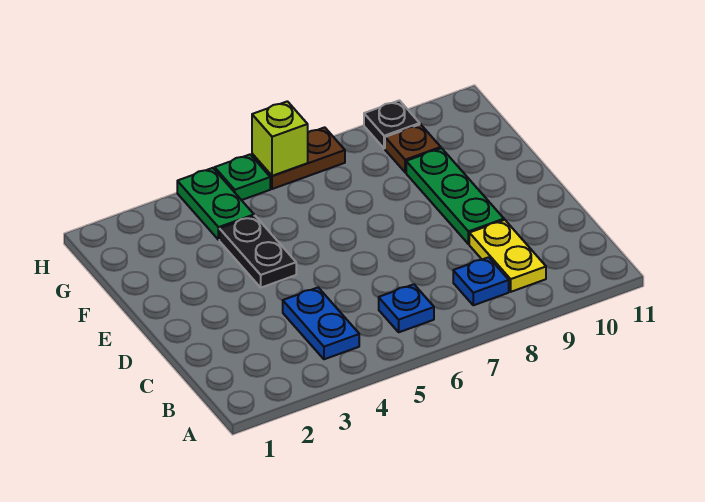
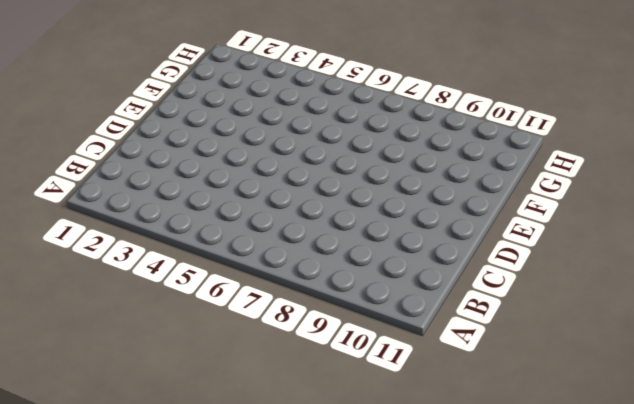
none -> blue 1x2 plate [283,288,359,359]
none -> blue 1x1 plate [379,284,434,332]
none -> blue 1x1 plate [453,257,509,305]

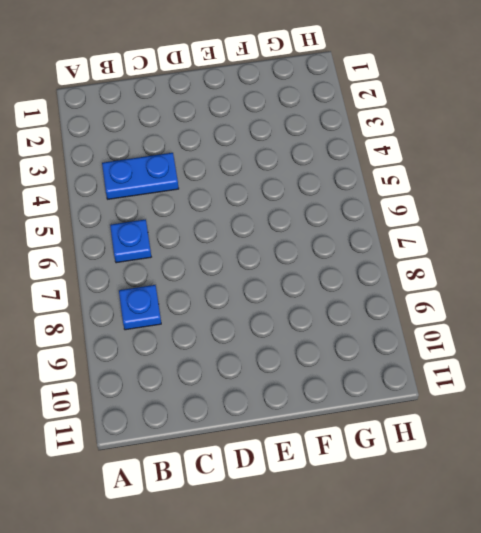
none -> yellow 1x2 plate [469,220,546,292]
none -> green 1x3 plate [406,148,504,244]
none -> black 1x2 plate [219,216,296,288]

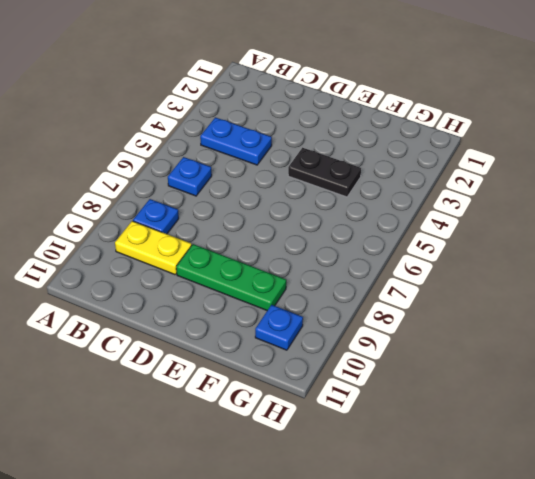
blue 1x1 plate [255,305,303,350] -> none
none -> green 1x2 plate [177,168,254,240]
none -> brown 1x1 plate [385,124,441,172]
none -> green 1x1 plate [215,155,270,200]

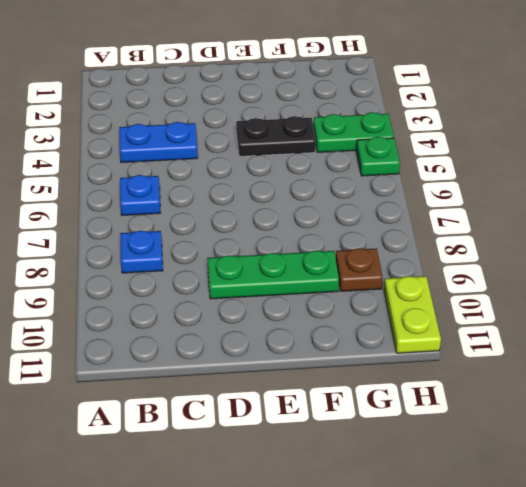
lime 1x2 plate [384,276,441,353] -> none
none -> yellow 1x2 plate [469,220,546,292]
none -> brown 1x2 plate [252,127,345,189]
none -> black 1x1 plate [364,100,420,149]

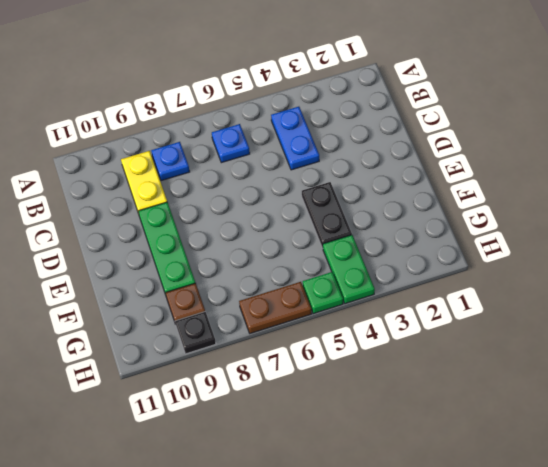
none -> lime 1x1 brick [252,101,308,176]

